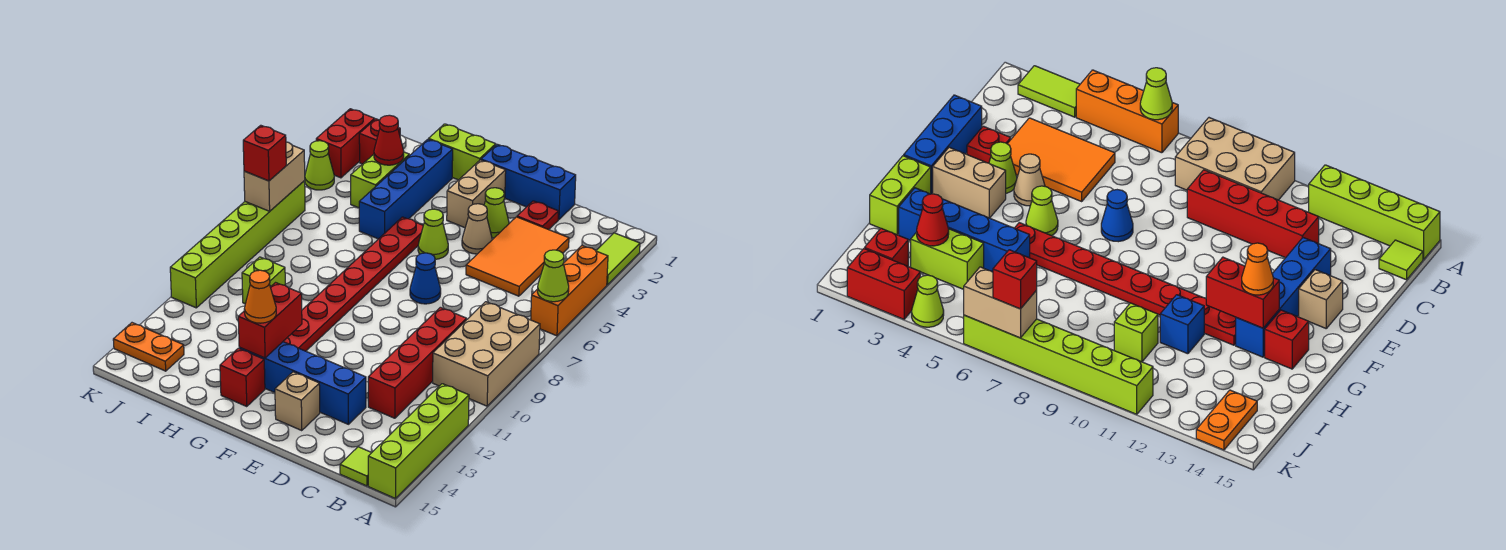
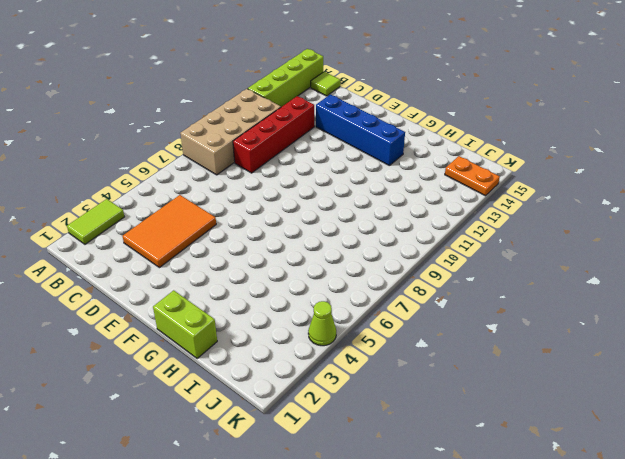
tan 2x4 brick [180,89,281,175] -> tan 2x3 brick [433,302,540,406]
none -> orange 1x3 brick [531,246,608,336]
none -> blue 1x3 brick [481,144,576,220]
none -> red 1x1 plate [517,201,559,230]
none -> lime 1x1 cone [484,188,509,238]

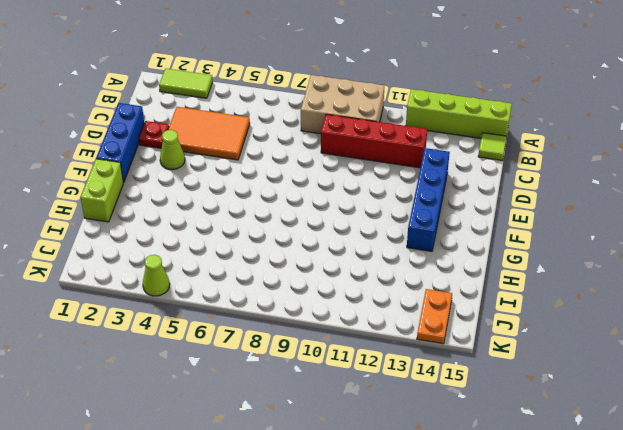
none -> orange 1x3 brick [531,246,608,336]
none -> tan 1x1 cone [462,204,492,254]
none -> blue 1x1 cone [410,253,441,304]
none -> tan 1x1 brick [275,372,320,431]

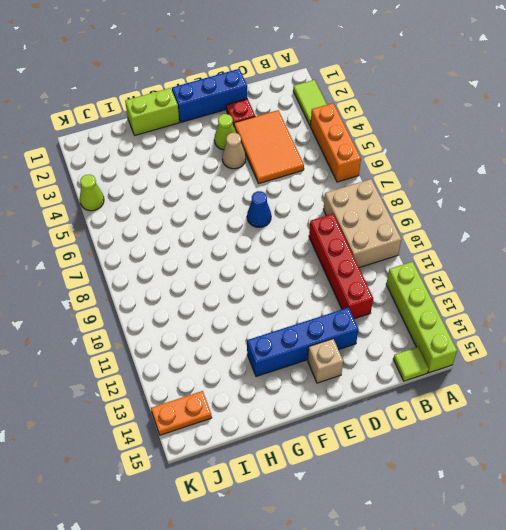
none -> tan 1x2 brick [447,160,506,228]
none -> lime 1x1 cone [418,209,448,259]
none -> red 1x8 plate [283,217,423,351]
none -> red 1x1 brick [220,348,265,406]

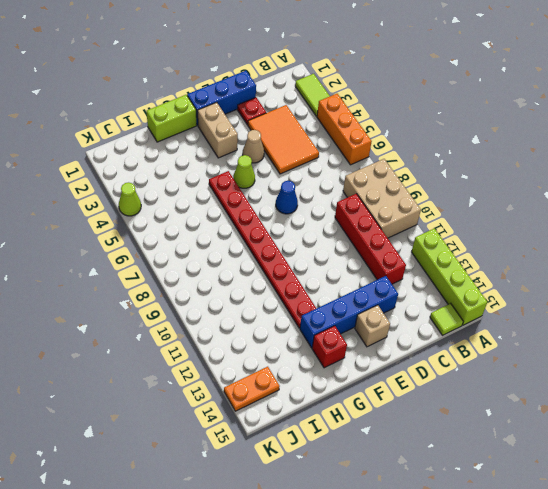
none -> lime 1x1 cone [484,188,509,238]
none -> blue 1x4 brick [359,139,453,239]
none -> blue 1x1 brick [1160,295,1204,354]
none -> lime 1x2 brick [351,152,409,208]

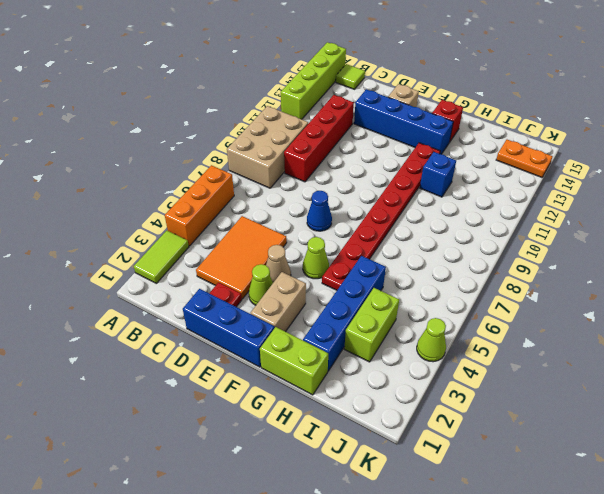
none -> lime 1x1 brick [242,257,285,304]
none -> red 1x1 brick [359,119,400,164]
none -> red 1x2 brick [316,109,375,178]
none -> lime 1x6 brick [170,181,305,308]

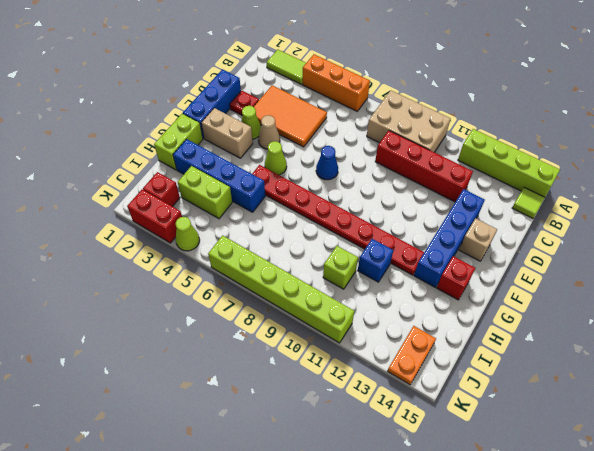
none -> lime 1x1 cone [538,250,569,302]
none -> red 1x2 brick [238,283,302,358]
none -> red 1x1 cone [374,115,404,165]
none -> tan 1x2 brick [244,142,305,211]

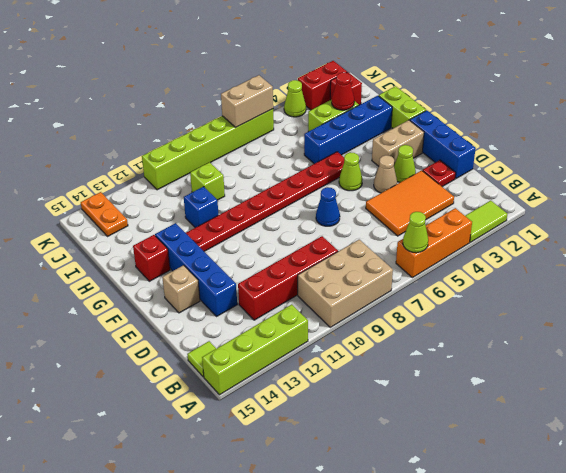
none -> red 1x2 brick [238,283,302,358]
none -> orange 1x1 cone [244,270,276,323]
none -> red 1x1 brick [243,125,286,181]

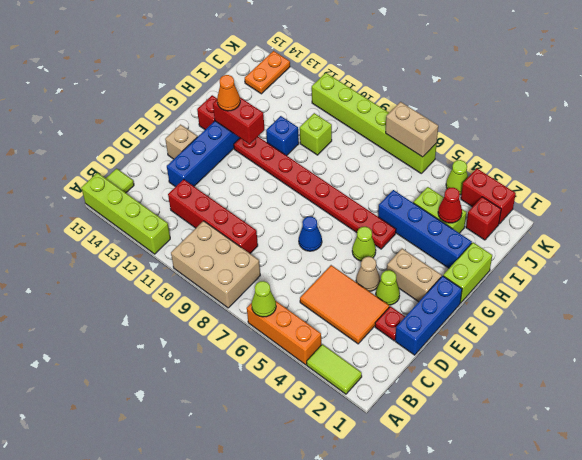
none -> red 1x1 brick [243,125,286,181]

